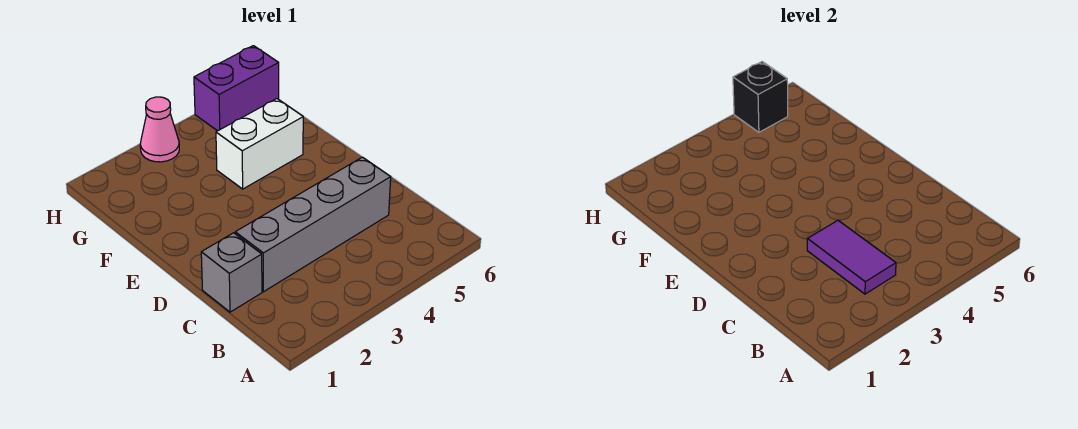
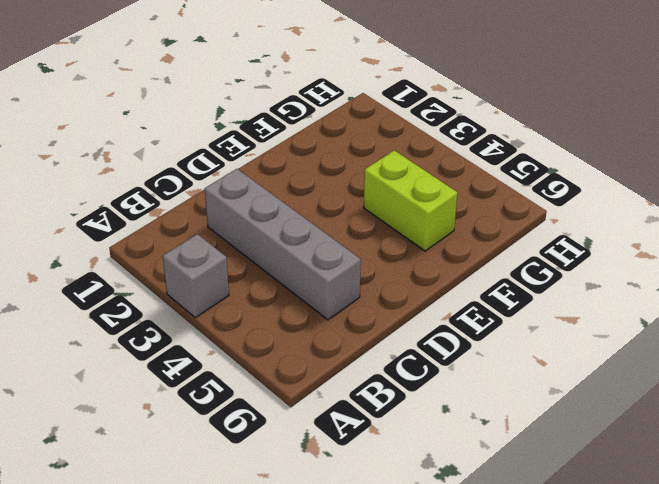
grey 1x1 brick [163,234,229,318] -> grey 1x1 brick moved to [201,233,262,312]
lime 1x2 brick [364,150,457,251] -> white 1x2 brick [216,99,303,189]
none -> pink 1x1 cone [140,97,179,162]
none -> purple 1x2 brick [194,46,279,131]

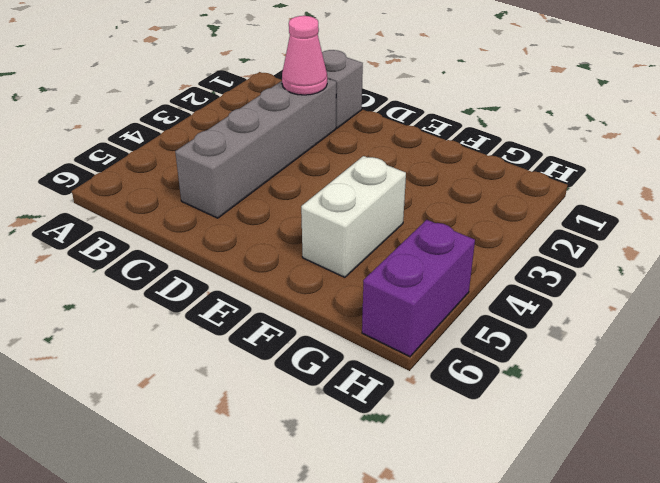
pink 1x1 cone [282,16,327,95] -> pink 1x1 cone moved to [140,97,179,162]
none -> purple 1x2 tile [807,221,896,294]
none -> black 1x1 brick [733,62,788,132]

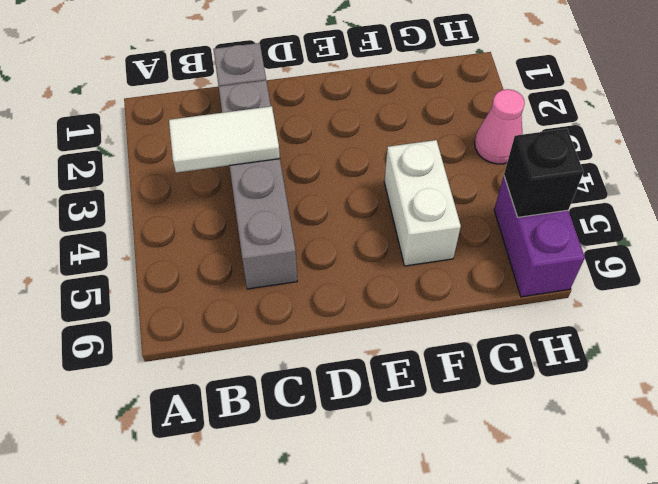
white 1x2 tile [169,106,280,173] -> purple 1x2 tile [807,221,896,294]

